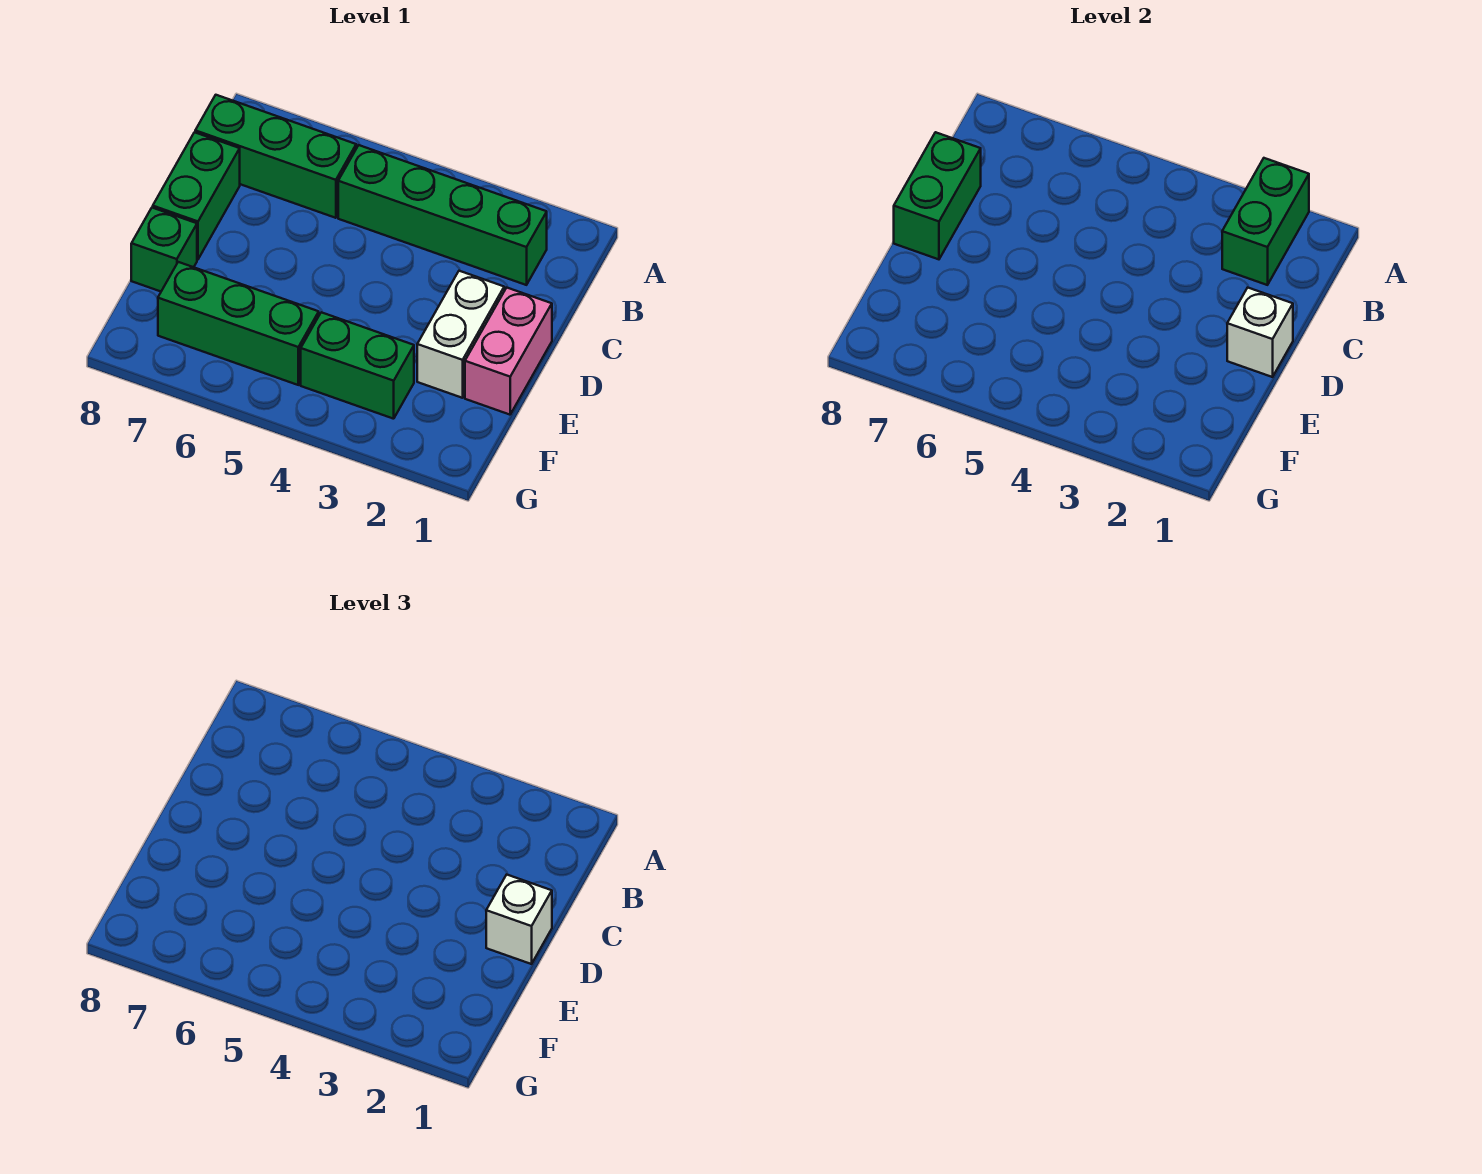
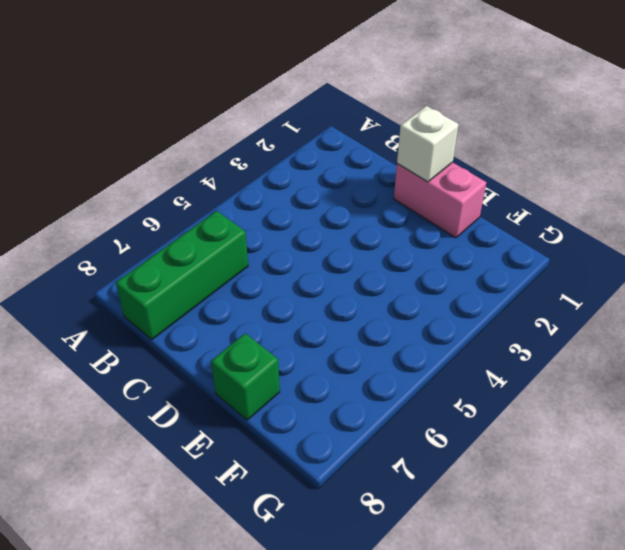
none -> green 1x4 brick [338,145,547,285]
none -> green 1x2 brick [153,132,240,259]
none -> white 1x2 brick [417,271,504,398]

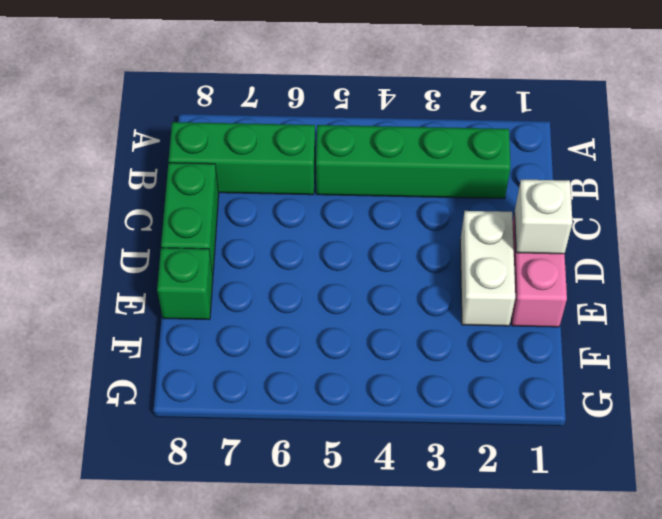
none -> green 1x2 brick [301,312,414,419]
none -> green 1x3 brick [158,262,319,385]
none -> green 1x2 brick [1222,158,1309,285]

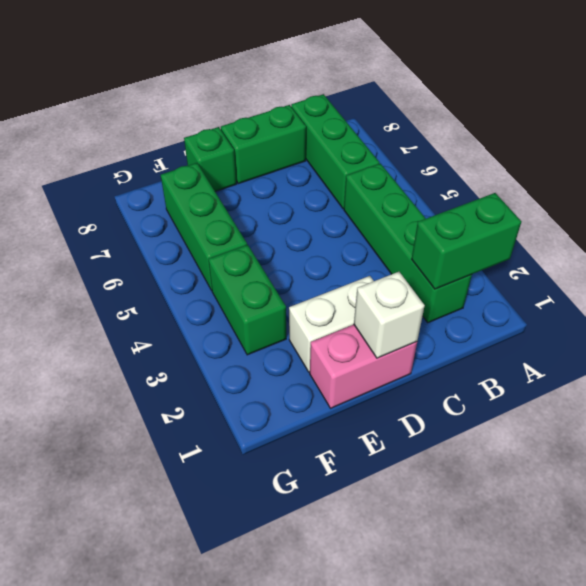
none -> green 1x2 brick [894,132,981,259]
none -> white 1x1 brick [486,875,552,964]

